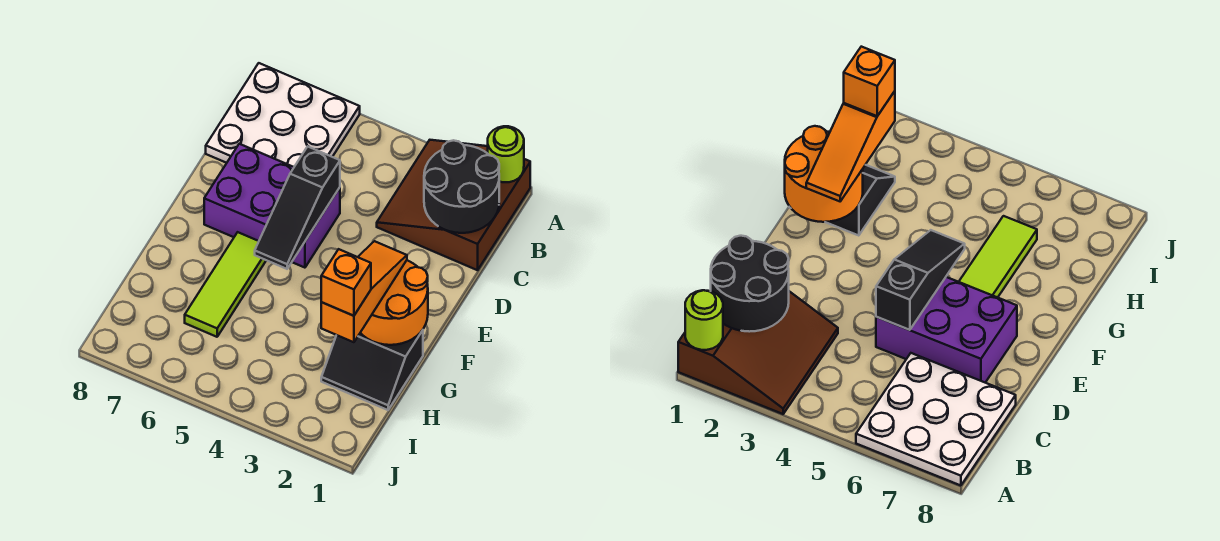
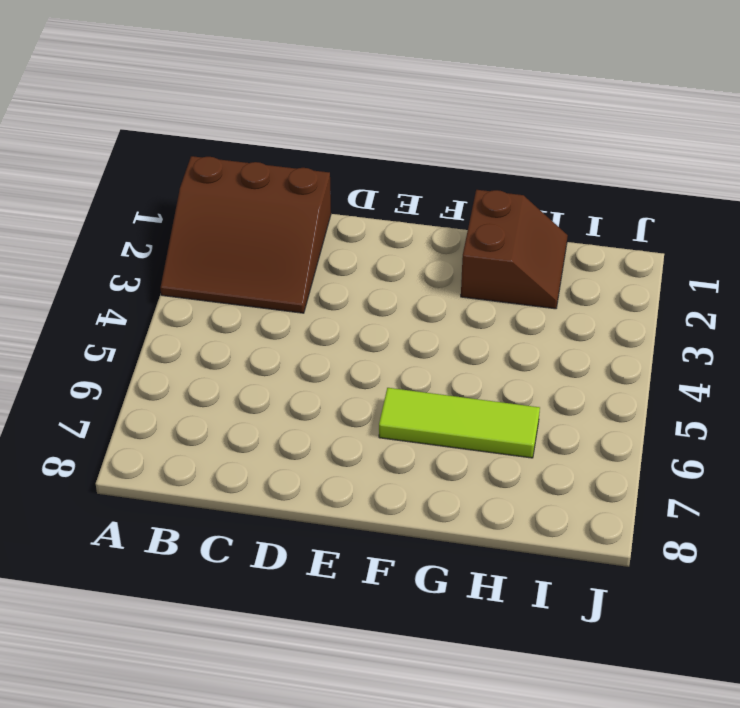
brown 2x2 slope [461,190,568,309] -> black 2x2 slope [321,330,423,410]
none -> white 3x3 plate [206,63,360,167]
none -> purple 2x3 brick [204,144,340,268]

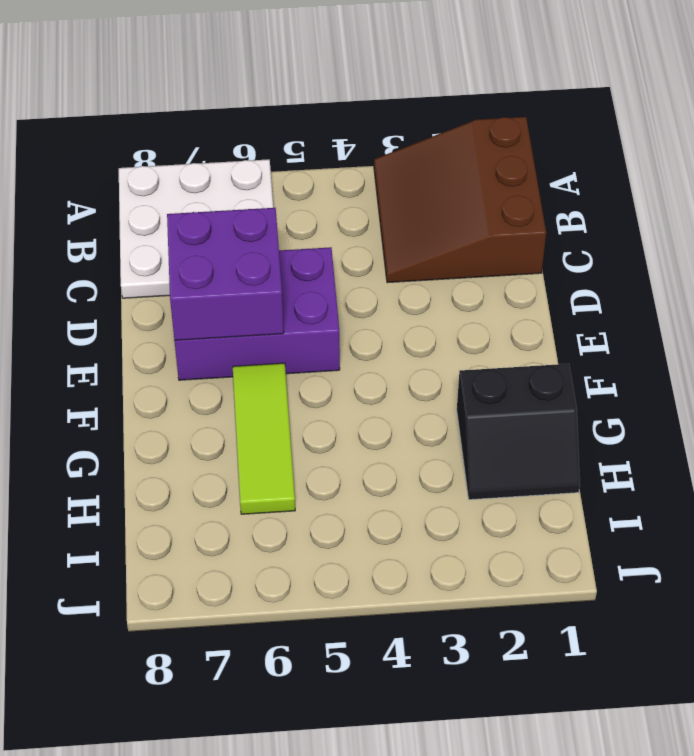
purple 2x2 brick [167,208,284,340] -> none
none -> lime 1x1 round brick [488,126,524,182]
none -> black 2x2 round brick [424,140,499,233]

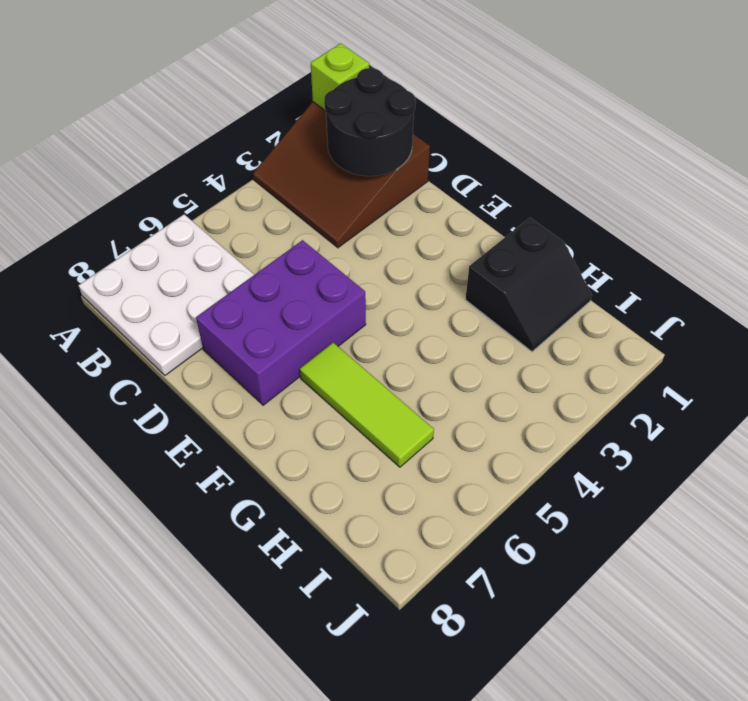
lime 1x1 brick [311,43,369,111] -> lime 1x1 round brick [488,126,524,182]
none -> black 1x3 slope [255,147,340,269]
none -> orange 2x2 round brick [360,260,428,345]

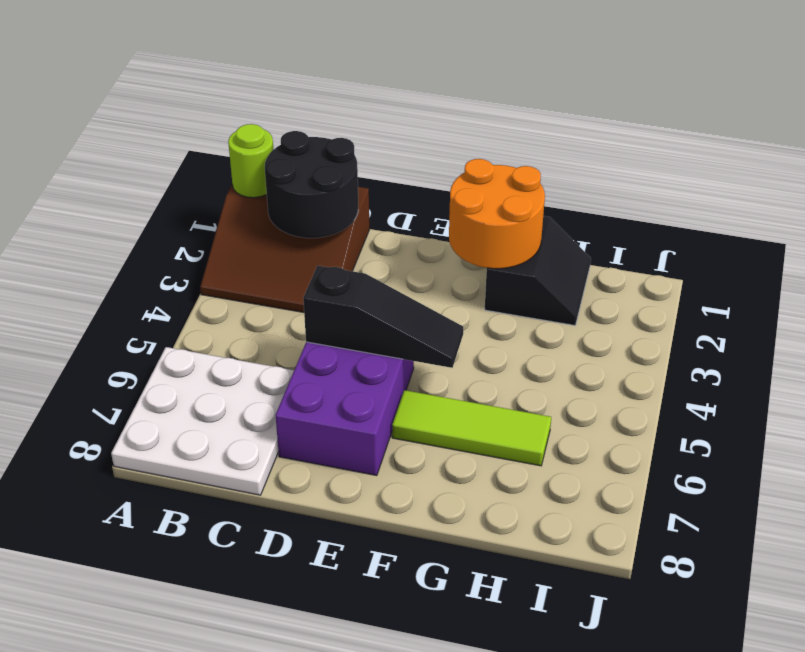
none -> orange 1x3 slope [321,241,407,342]
none -> orange 1x1 brick [321,249,371,316]

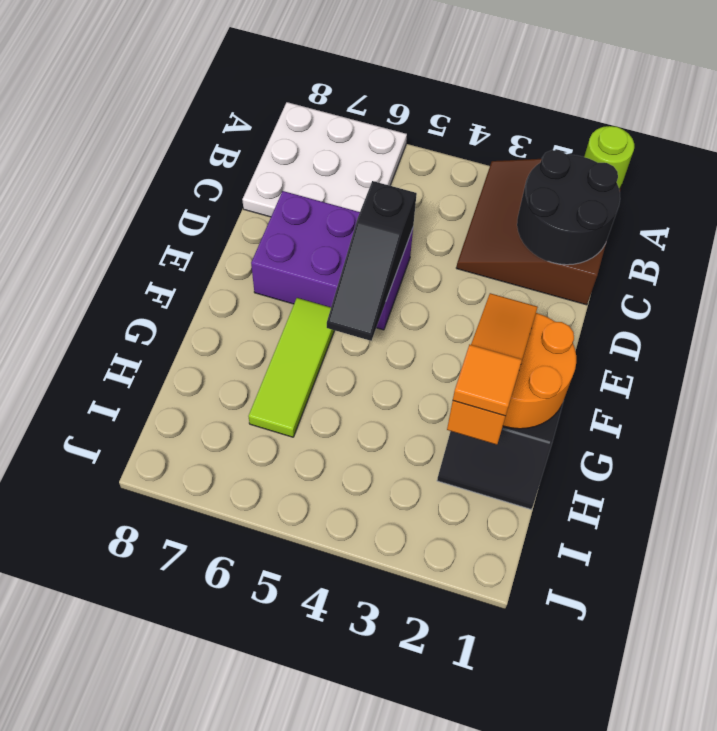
orange 1x1 tile [453,344,522,416] -> orange 1x1 brick [321,249,371,316]

